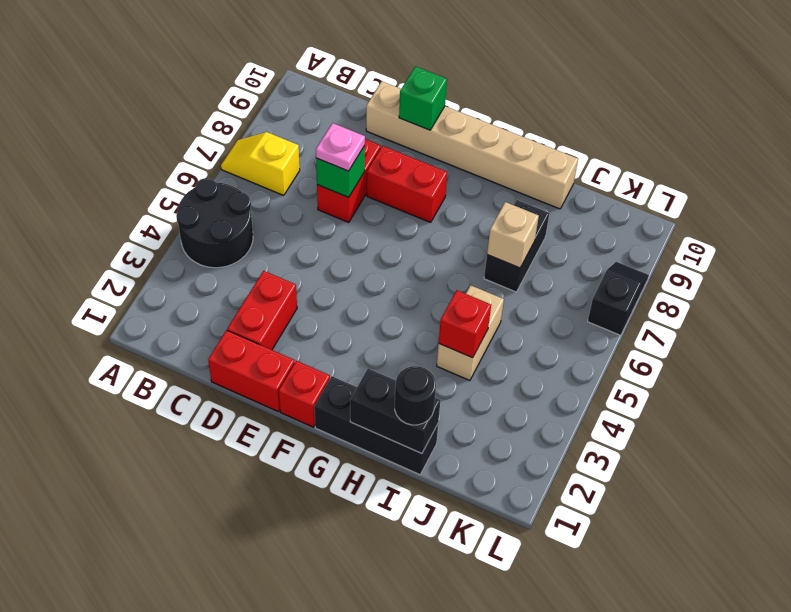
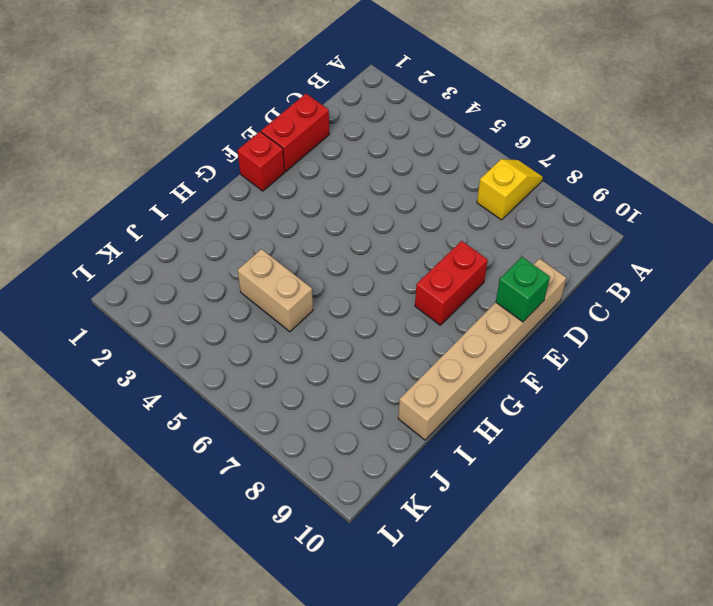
none -> black 2x2 round brick [176,178,253,268]
none -> red 1x2 brick [227,271,297,350]
none -> red 1x2 brick [317,139,381,223]

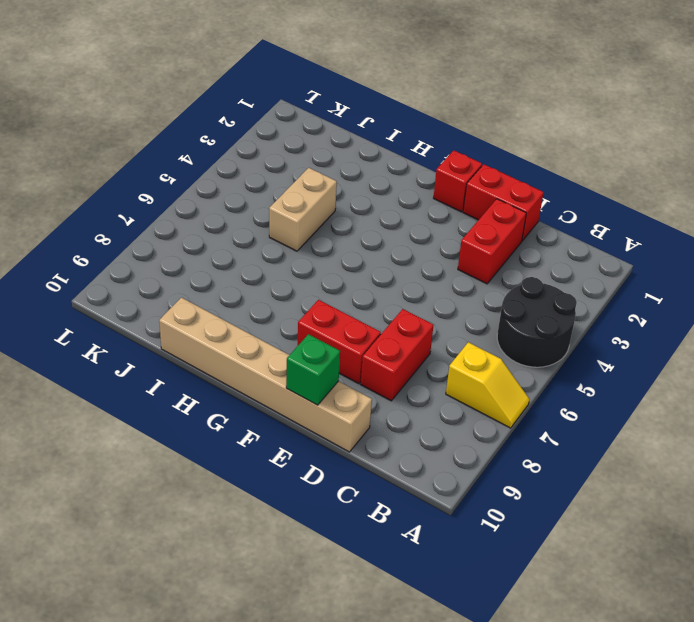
none -> black 1x3 brick [314,376,438,475]
none -> black 1x2 brick [484,200,549,292]
none -> black 1x2 slope [588,262,649,335]

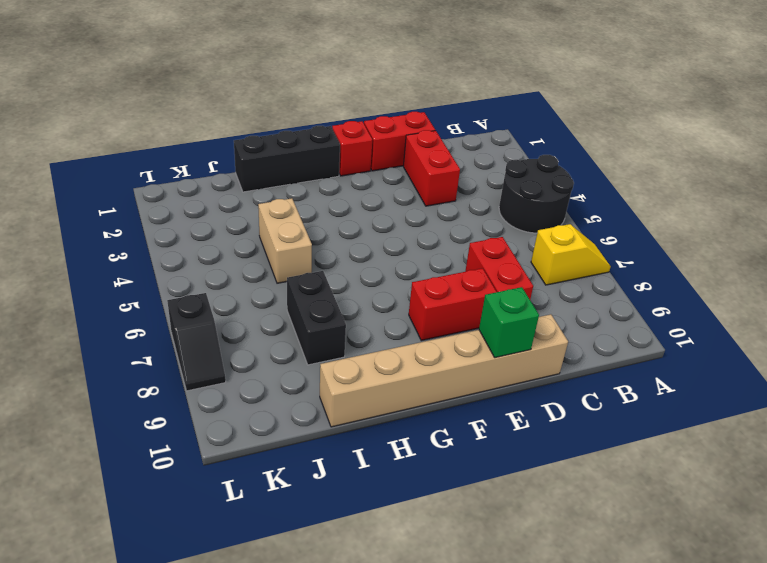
none -> green 1x1 brick [316,146,365,197]
none -> black 1x2 brick [350,369,440,454]
none -> red 1x1 brick [439,290,491,358]

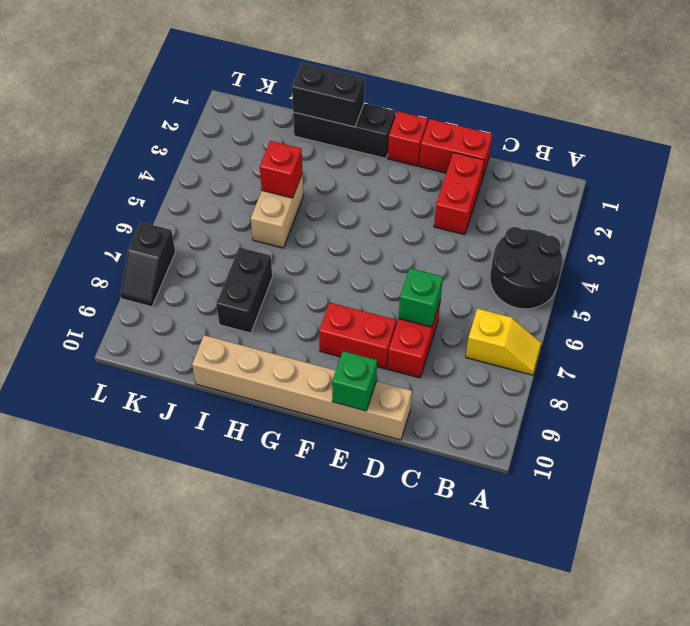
none -> tan 1x1 brick [487,202,539,268]
none -> pink 1x1 plate [316,123,365,171]
none -> black 1x1 round brick [395,366,436,425]

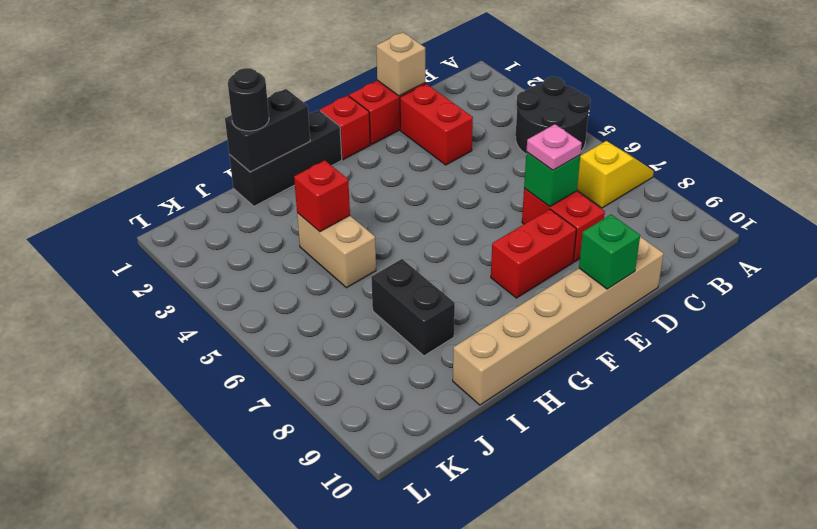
tan 1x1 brick [376,32,425,96] -> tan 1x1 brick moved to [487,202,539,268]
none -> black 1x2 slope [588,262,649,335]

